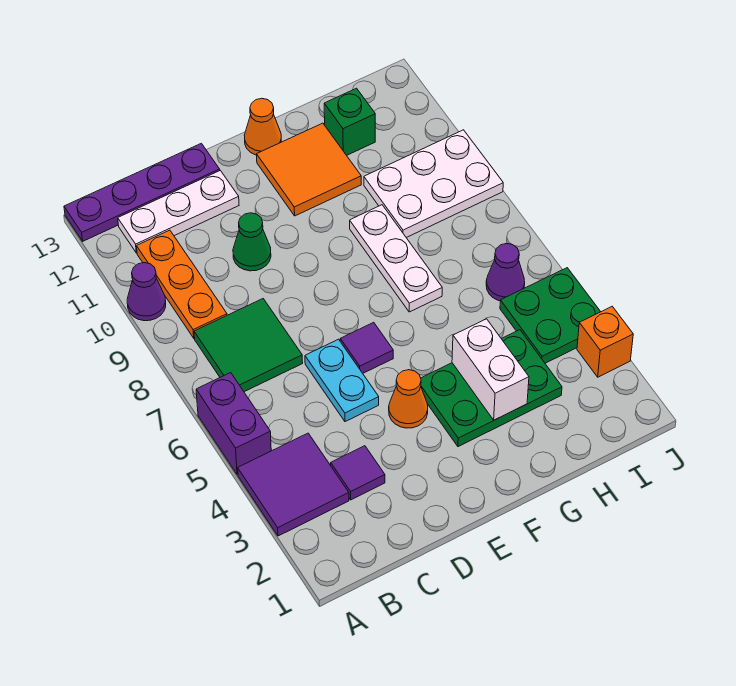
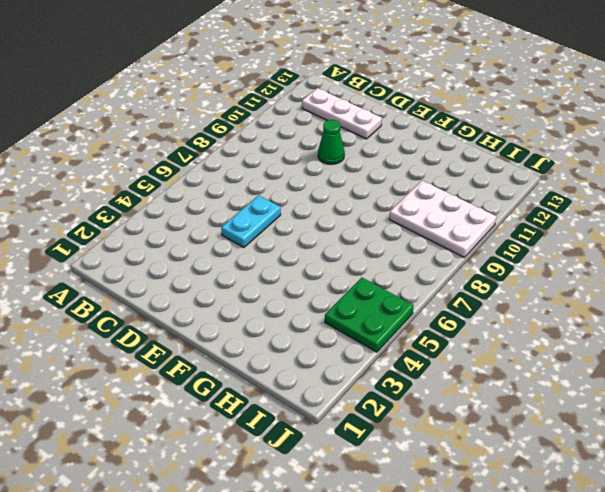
none -> purple 2x2 tile [238,433,349,536]
none -> purple 1x2 brick [196,373,271,474]
none -> purple 1x1 cone [127,263,166,321]

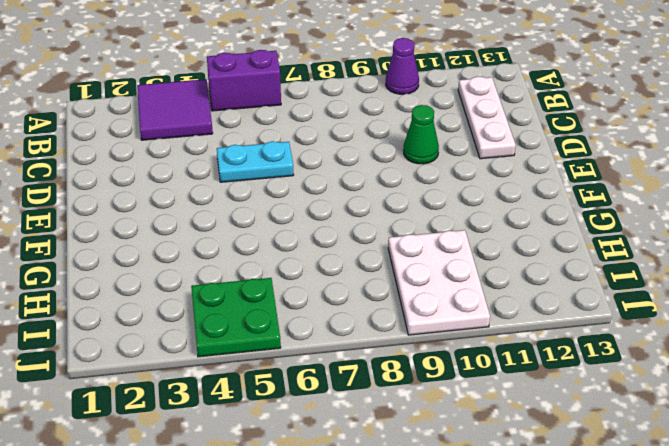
none -> purple 1x4 plate [64,143,220,241]
none -> green 2x2 tile [194,299,303,392]
none -> orange 1x3 plate [137,230,227,338]

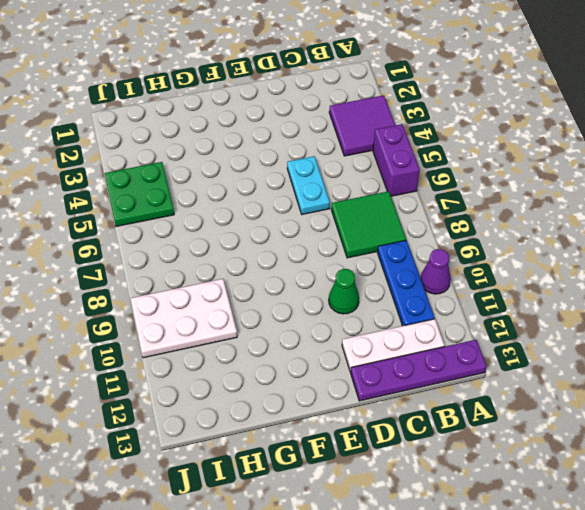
blue 1x3 plate [377,240,435,326] -> orange 1x3 plate [137,230,227,338]
none -> purple 1x1 tile [331,446,385,500]
none -> orange 1x1 cone [389,370,428,428]
none -> purple 1x1 tile [340,322,393,373]

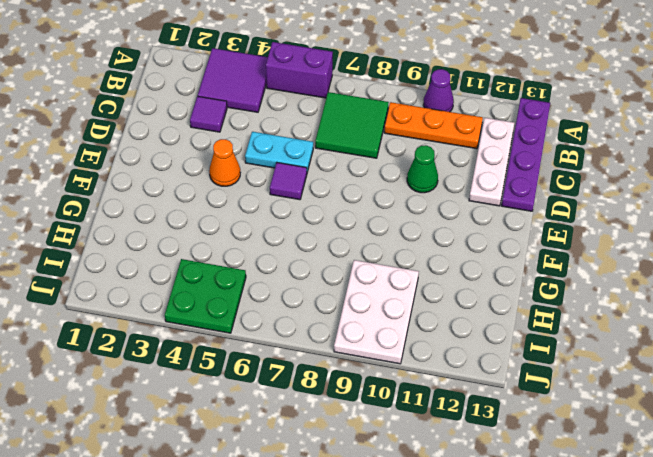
none -> green 2x3 plate [421,330,562,447]
none -> orange 2x2 tile [257,123,361,216]
none -> orange 1x1 cone [244,98,281,155]

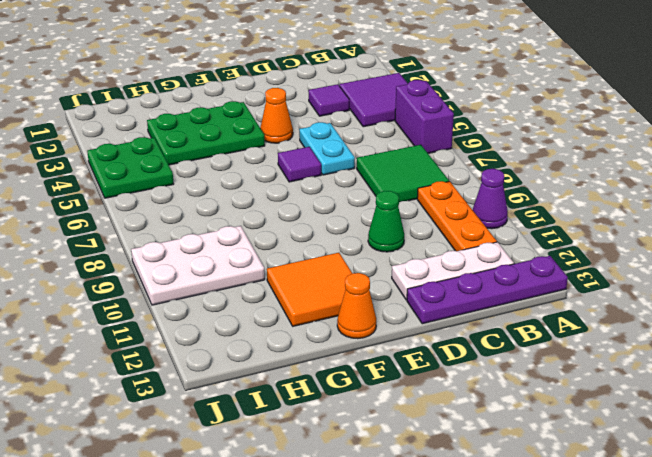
none -> white 1x3 plate [350,205,442,312]
none -> green 1x1 brick [324,88,375,155]
none -> purple 1x1 cone [486,244,525,301]

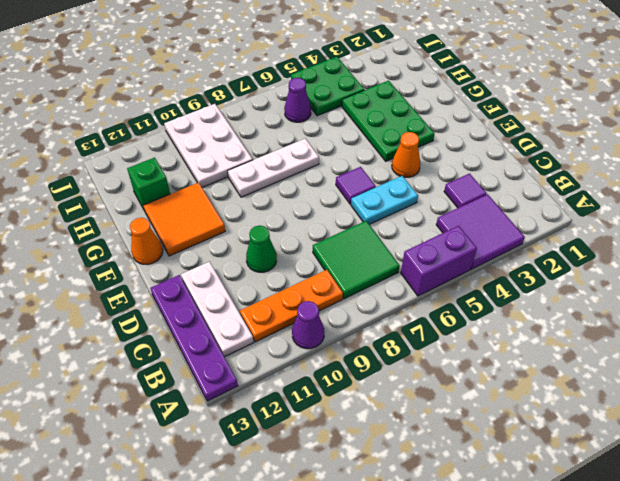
none -> orange 1x1 brick [577,307,633,377]
none -> white 1x2 brick [452,319,529,420]

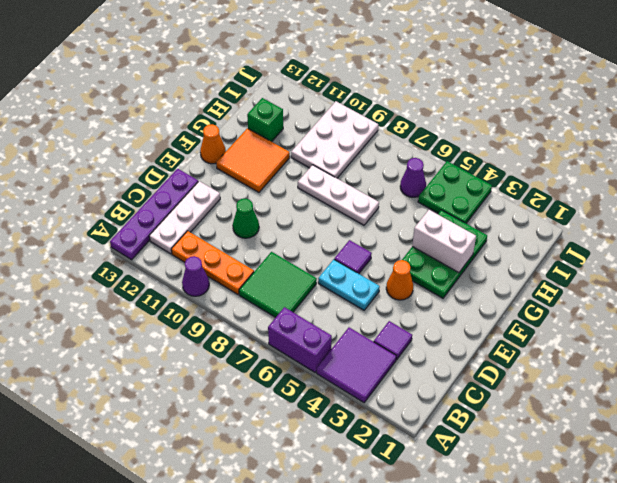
none -> orange 1x1 brick [577,307,633,377]

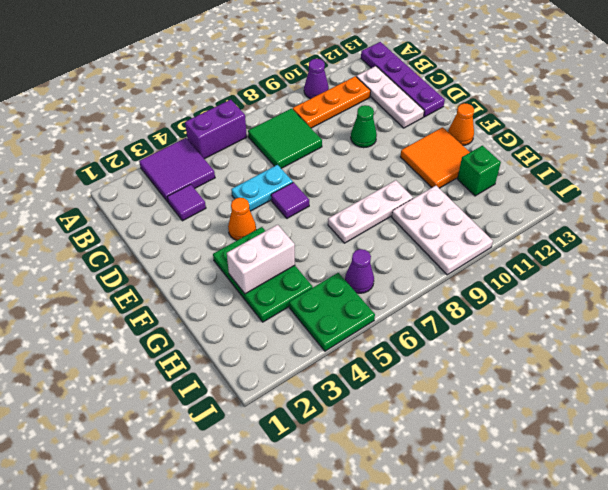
none -> orange 1x1 brick [577,307,633,377]

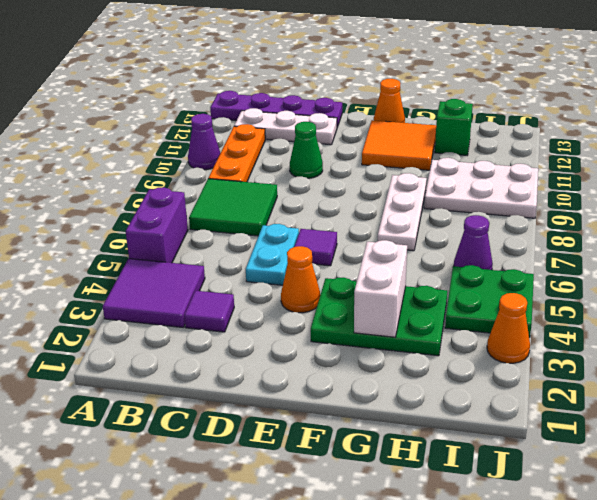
orange 1x1 cone [487,293,530,363] -> orange 1x1 brick [577,307,633,377]

